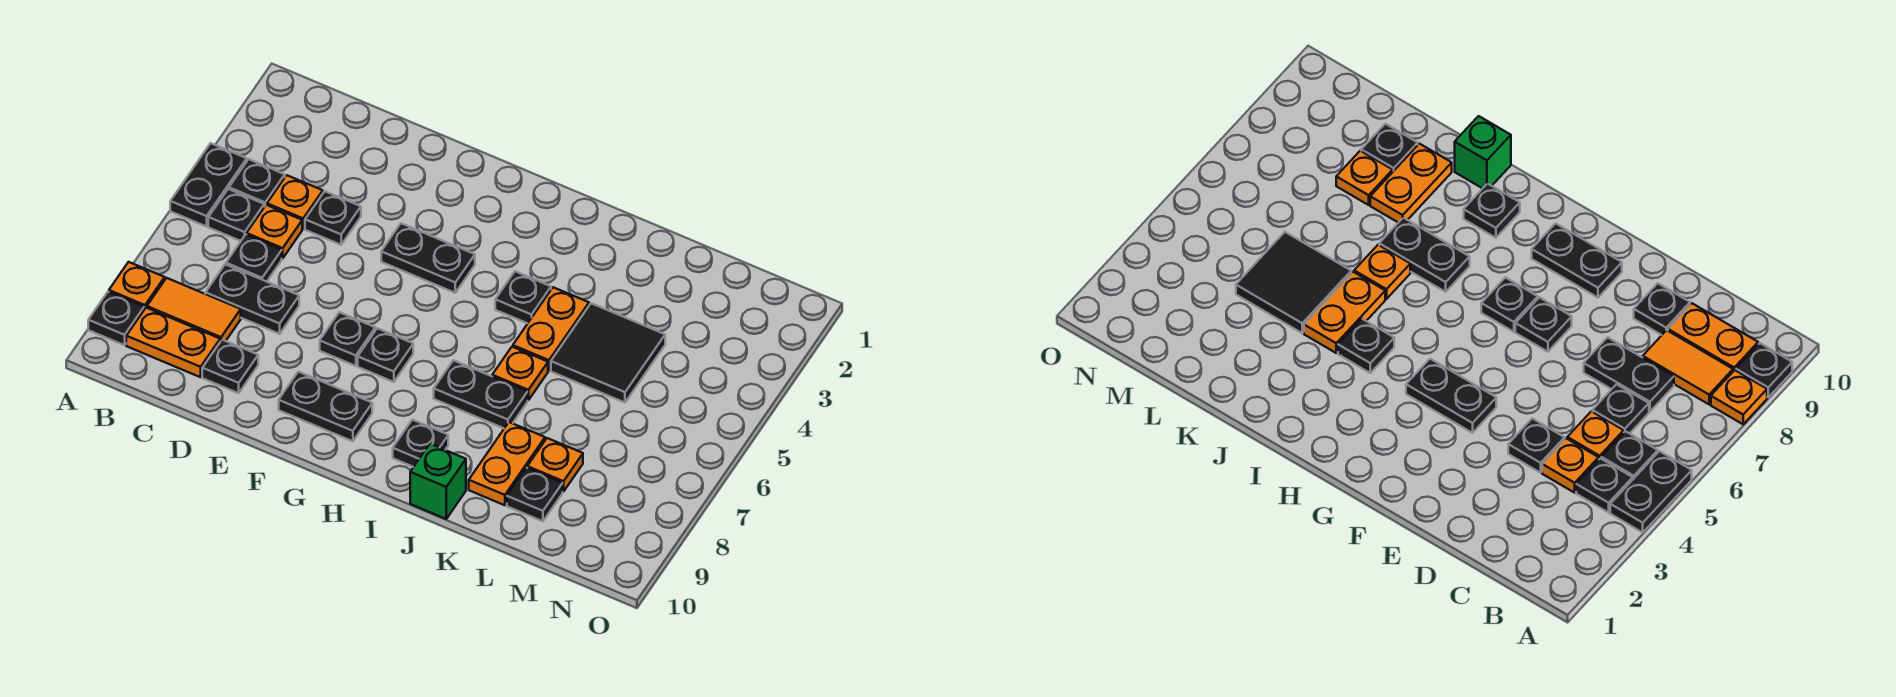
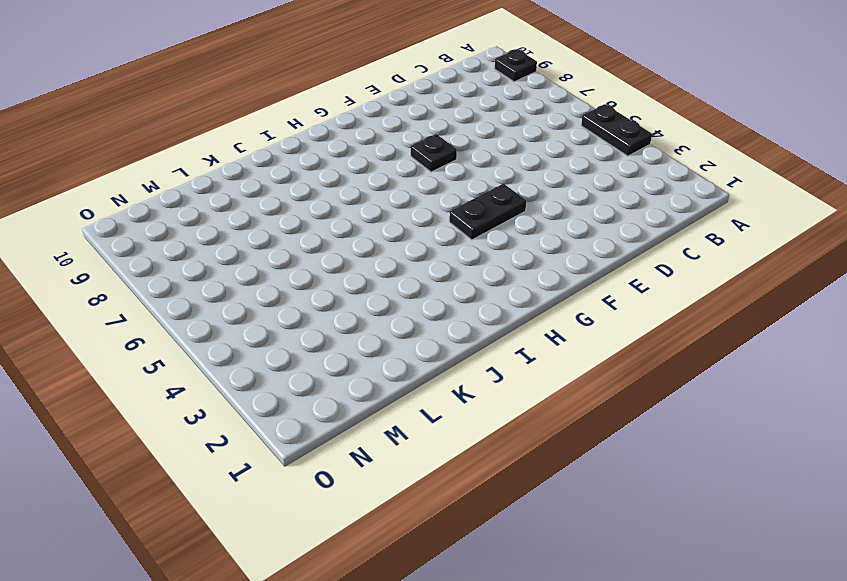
none -> orange 1x1 plate [109,262,165,310]
none -> black 1x1 plate [229,159,285,207]
none -> black 1x1 plate [208,189,264,241]

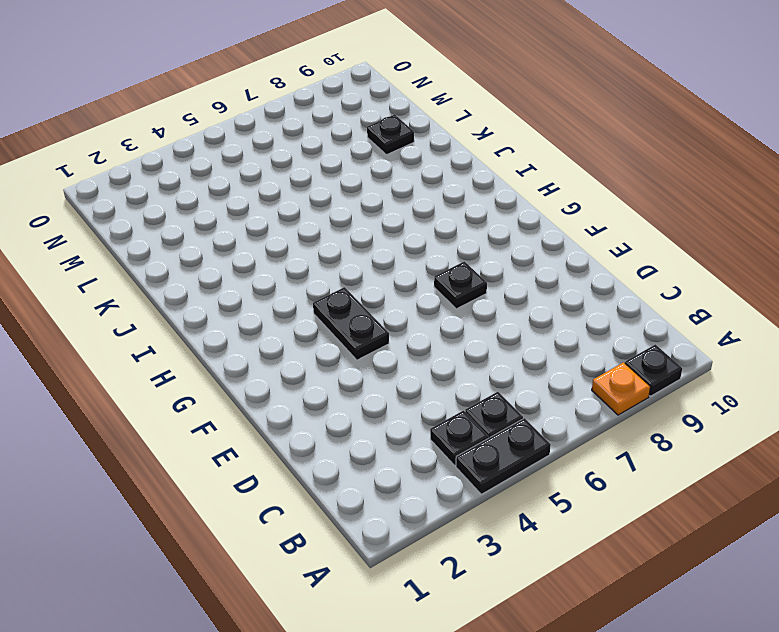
none -> orange 1x2 tile [147,278,241,342]
none -> orange 1x2 plate [126,308,220,377]
none -> orange 1x1 plate [267,175,323,229]

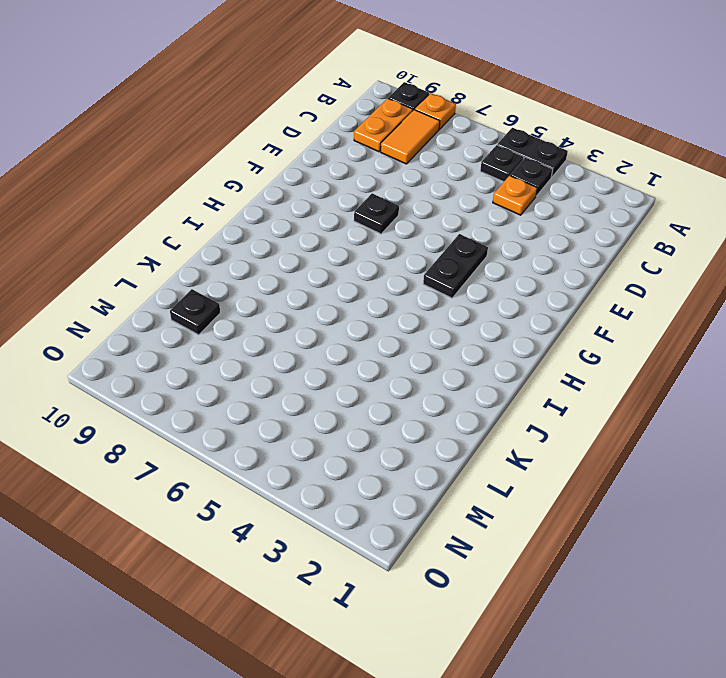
none -> orange 1x1 plate [247,205,302,258]
none -> black 1x1 plate [226,235,282,282]
none -> black 1x2 plate [205,264,299,334]

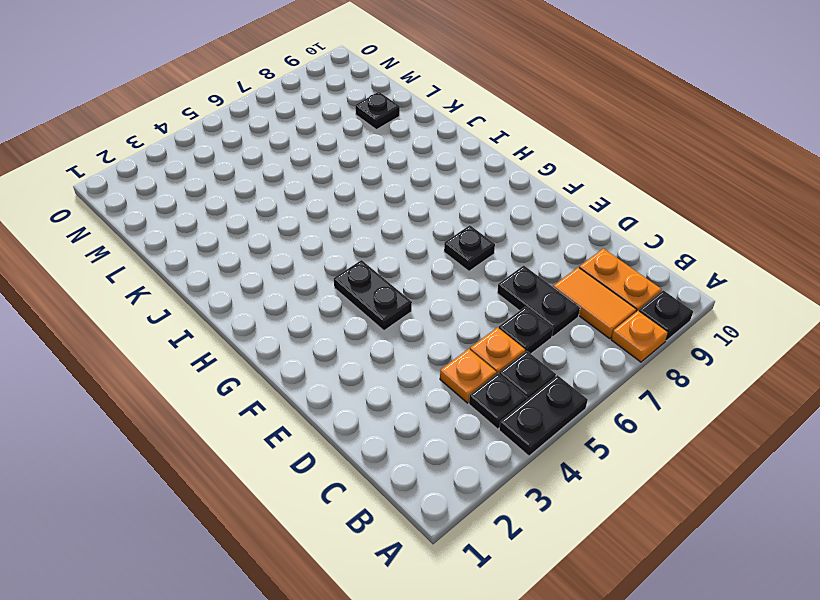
none -> black 1x1 plate [305,191,361,245]
none -> black 1x1 plate [202,340,258,393]
none -> black 1x2 plate [279,372,372,441]

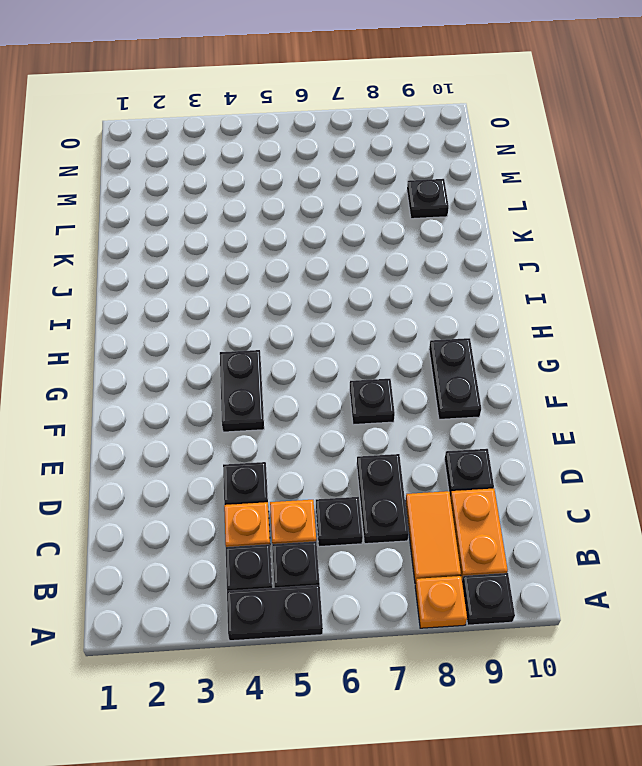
none -> black 1x1 plate [358,328,413,382]
none -> black 1x1 plate [495,271,551,323]
none -> black 1x2 plate [434,360,528,428]

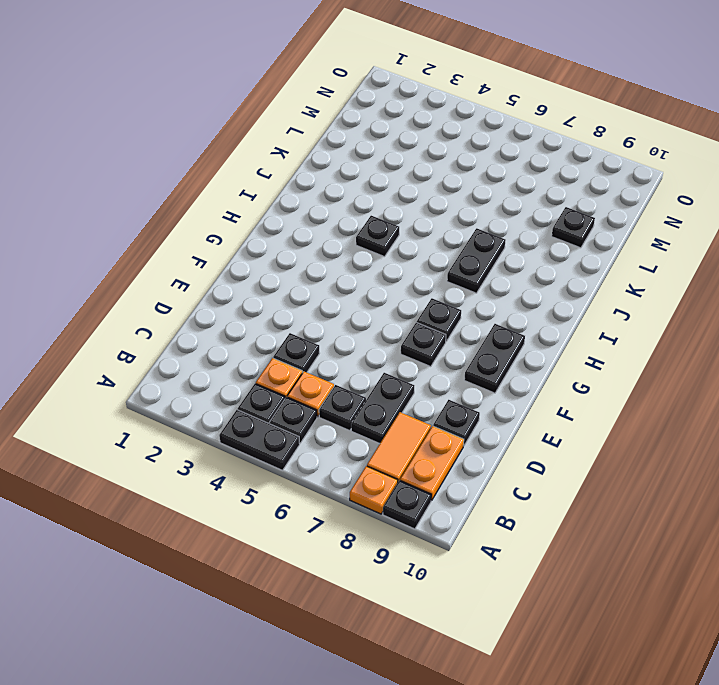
none -> black 1x2 plate [381,223,475,293]
none -> black 1x1 plate [393,420,448,467]
none -> orange 1x2 plate [513,287,589,371]

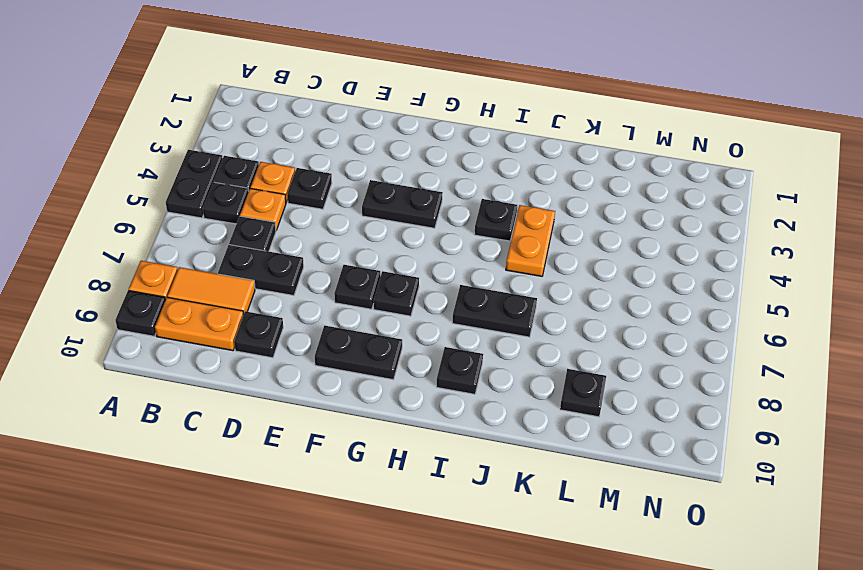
none -> orange 1x1 plate [492,347,548,400]
none -> green 1x1 brick [410,444,466,519]
none -> black 2x2 tile [551,303,665,403]

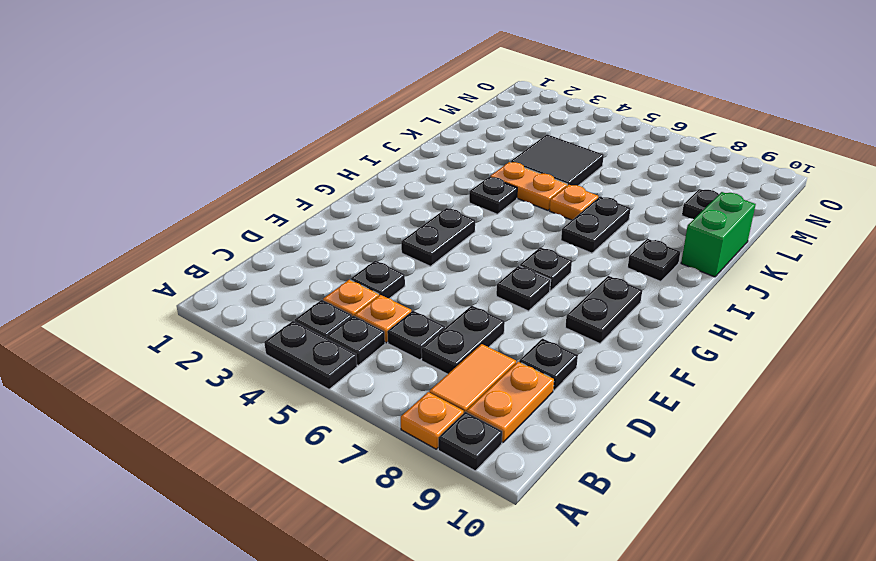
green 1x2 brick [681,192,756,277] -> green 1x1 brick [410,444,466,519]
none -> orange 1x2 plate [469,422,545,505]
none -> orange 1x1 plate [527,438,583,492]

